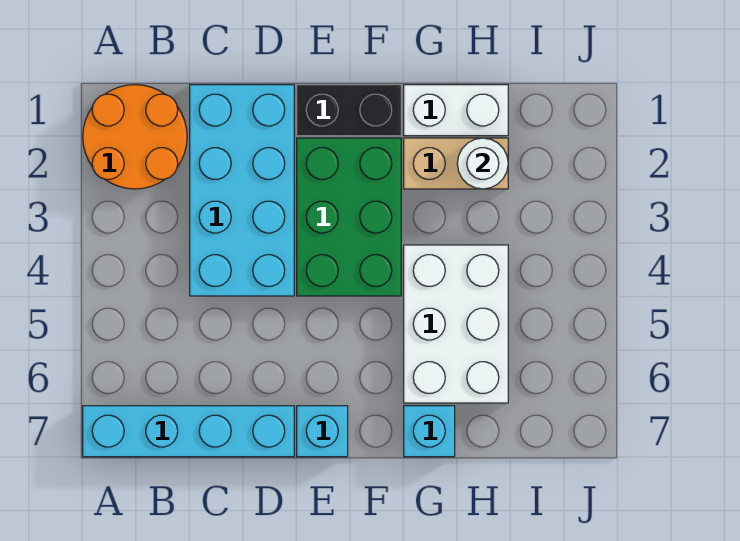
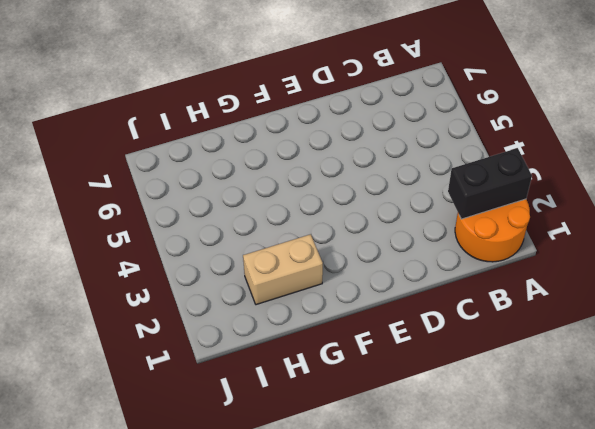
black 1x2 brick [448,148,532,219] -> black 1x2 brick moved to [297,85,401,136]
none -> cyan 1x4 brick [83,406,294,457]
none -> cyan 2x4 brick [190,85,294,296]

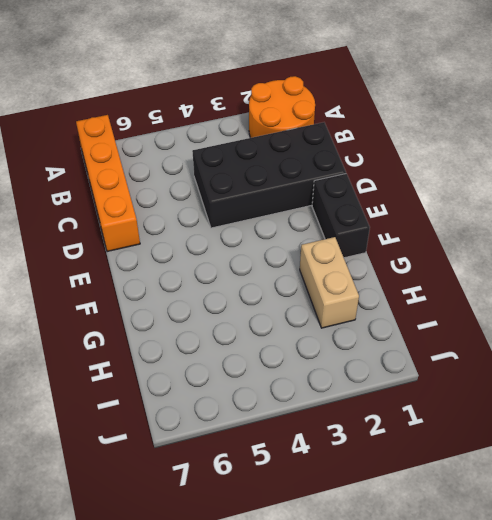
orange 1x4 brick [76,115,140,252] -> cyan 1x4 brick [83,406,294,457]
black 2x4 brick [192,122,346,228] -> cyan 2x4 brick [190,85,294,296]
none -> green 2x3 brick [297,138,401,296]
none -> cyan 1x1 brick [297,406,348,457]

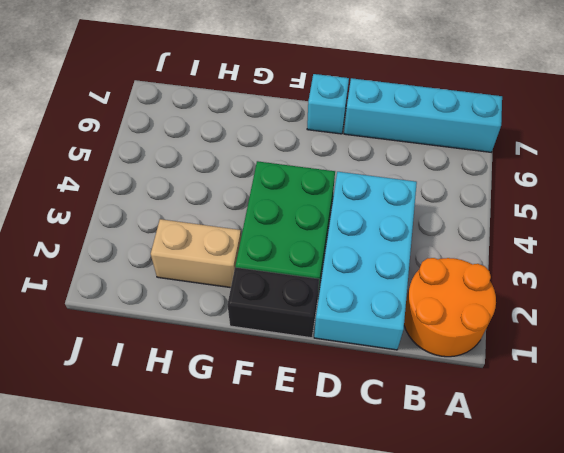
none -> white 1x2 brick [404,85,508,136]
none -> white 2x3 brick [404,245,508,403]

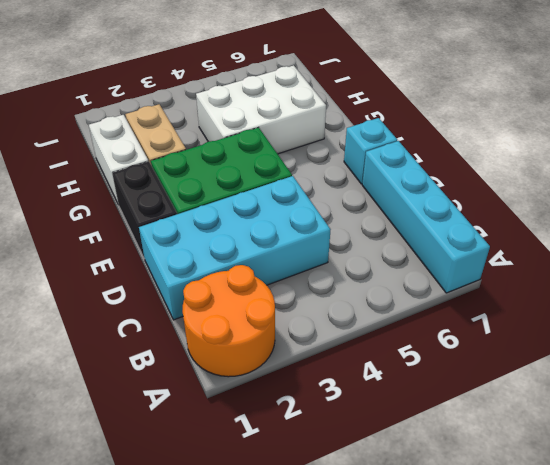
none -> cyan 1x1 brick [404,406,455,457]
none -> white 1x1 round brick [457,138,508,189]

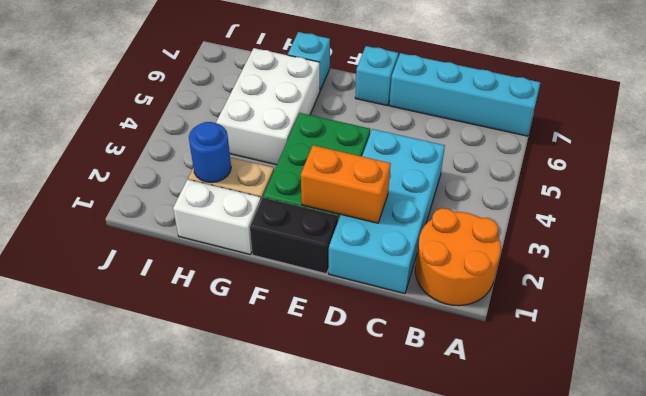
orange 1x2 brick [301,145,391,223] -> none
blue 1x1 round brick [189,122,231,182] -> white 1x1 round brick [457,138,508,189]

